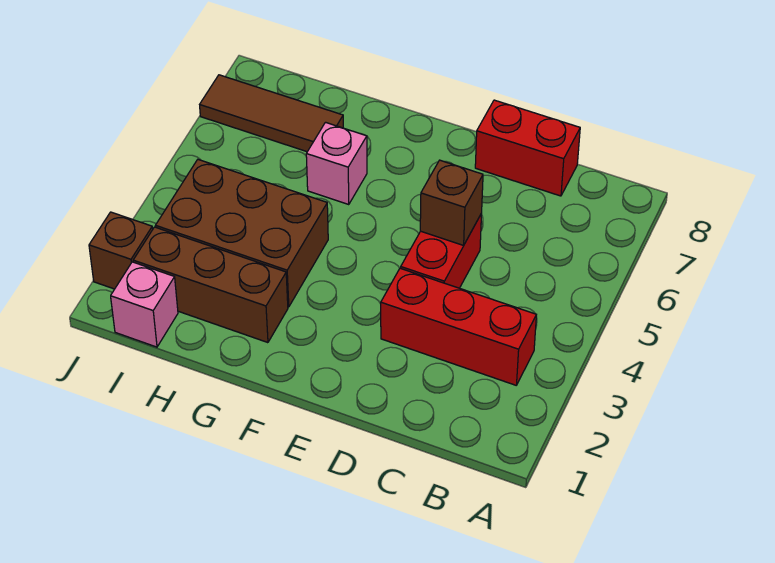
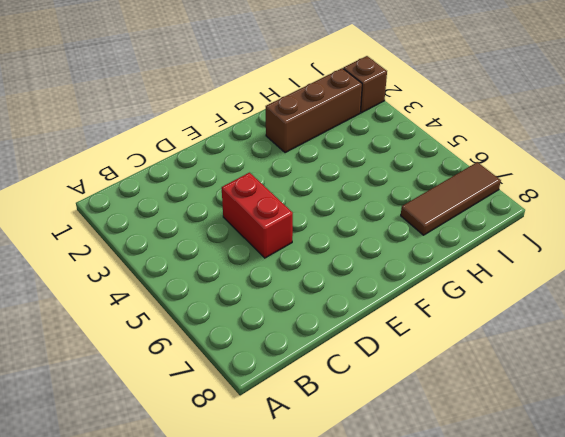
none -> red 1x3 brick [381,268,536,385]
none -> red 1x2 brick [475,100,580,196]

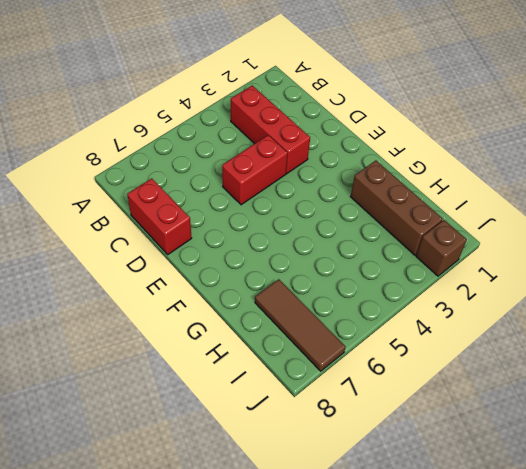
none -> brown 2x3 brick [155,160,328,307]
none -> pink 1x1 brick [306,122,367,205]

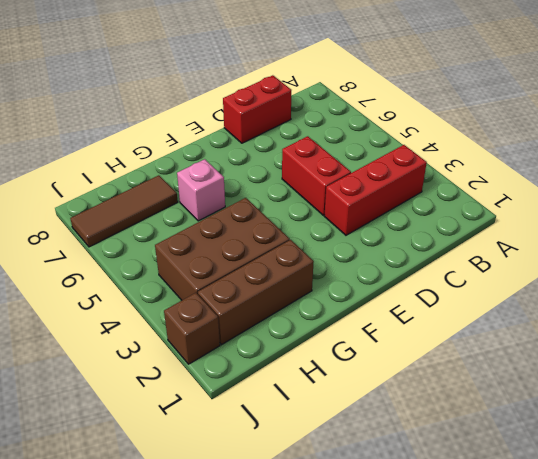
none -> pink 1x1 brick [111,262,178,347]
none -> brown 1x1 brick [420,160,483,245]

